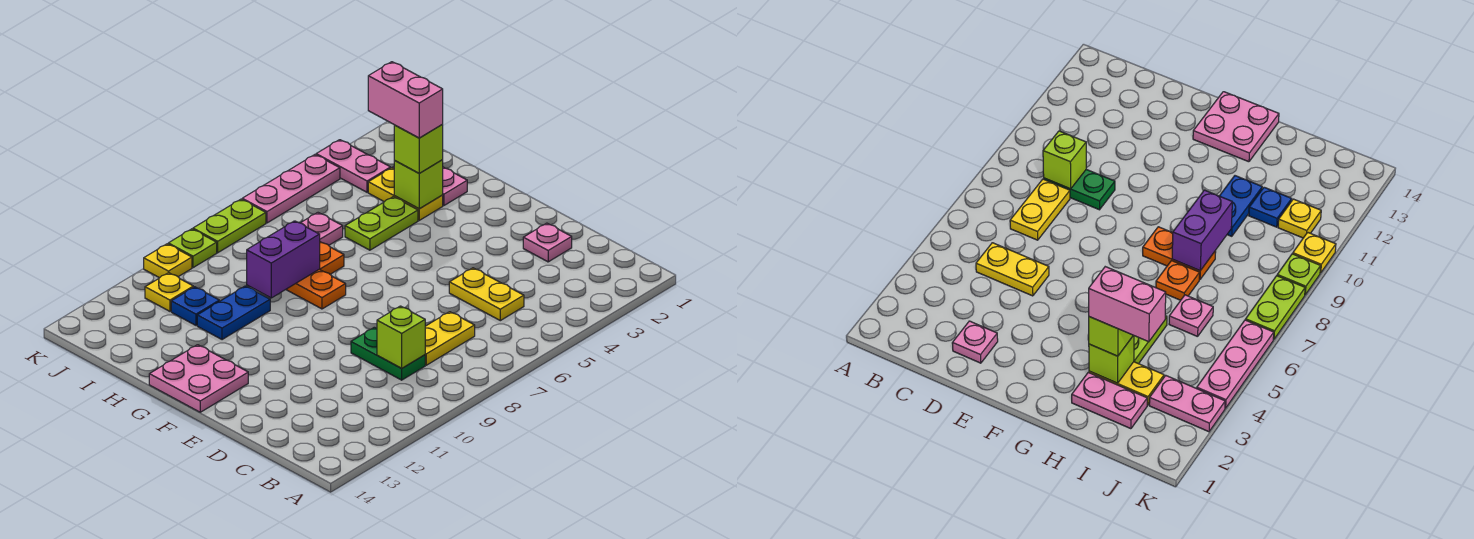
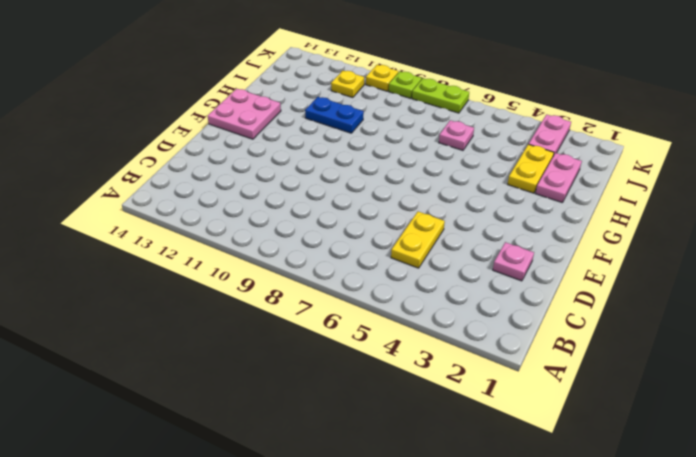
none -> yellow 1x2 plate [425,312,475,365]
none -> green 1x2 plate [351,327,425,380]
none -> orange 1x2 plate [286,269,346,309]

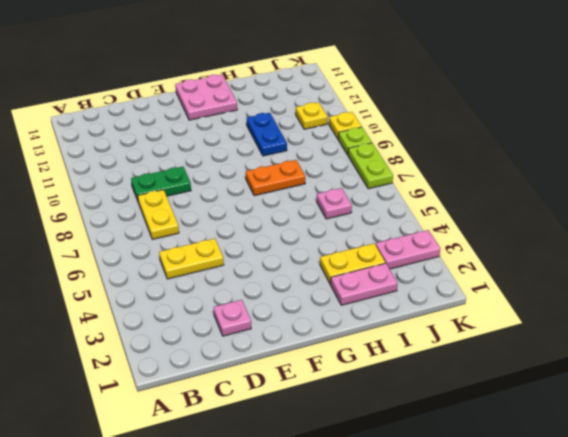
none -> lime 1x2 plate [345,197,418,250]
none -> orange 1x1 plate [320,242,344,274]
none -> blue 1x1 plate [171,287,219,325]

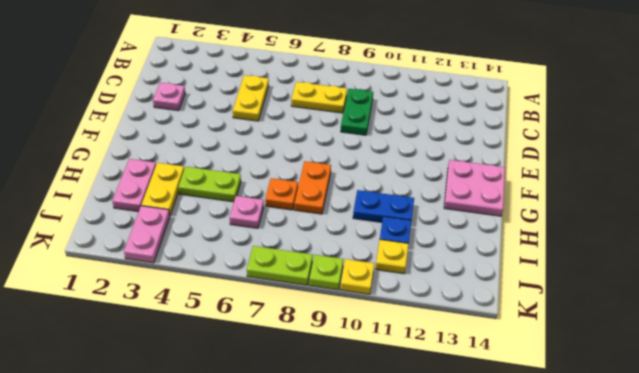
none -> pink 1x3 plate [242,155,340,223]
none -> lime 1x1 brick [377,306,425,368]
none -> lime 1x1 brick [394,160,443,209]

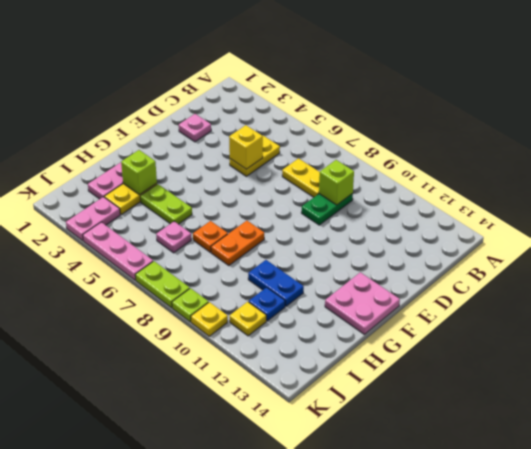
yellow 1x1 brick [229,125,263,169] -> none
none -> purple 1x2 brick [247,221,320,298]
none -> lime 1x1 brick [394,125,443,173]
none -> pink 1x2 brick [368,62,443,138]

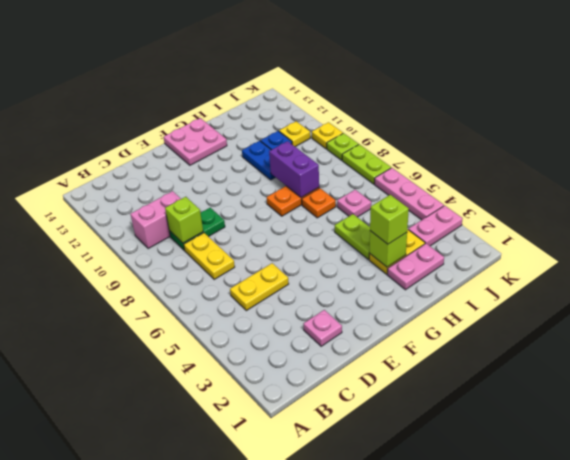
pink 1x2 brick [130,191,181,248] -> pink 1x2 brick moved to [368,62,443,138]

